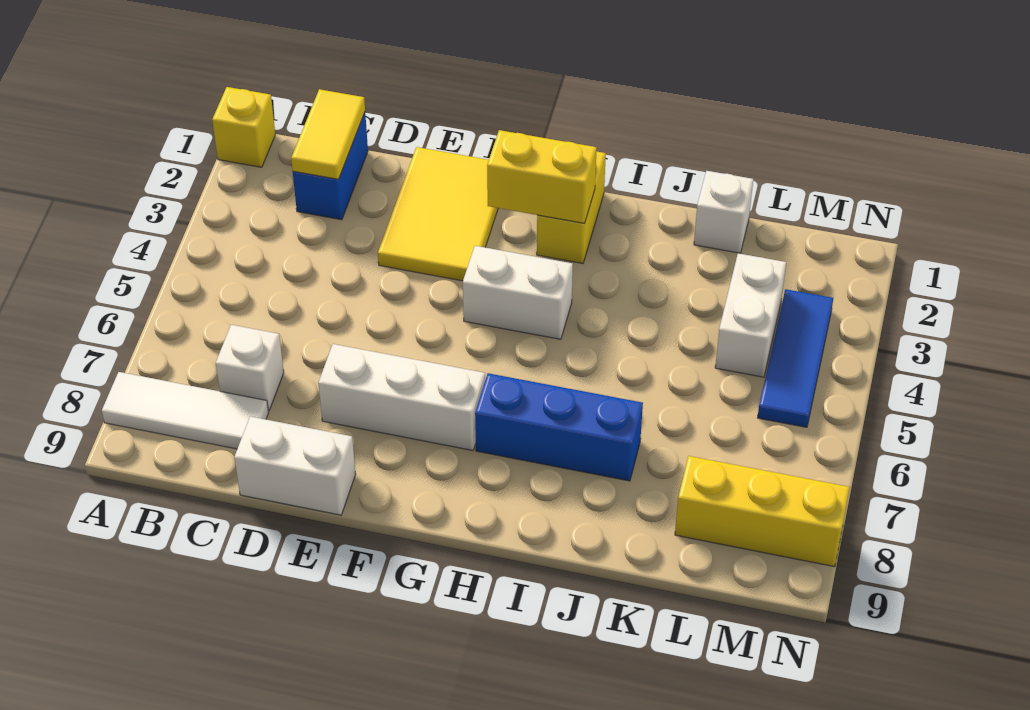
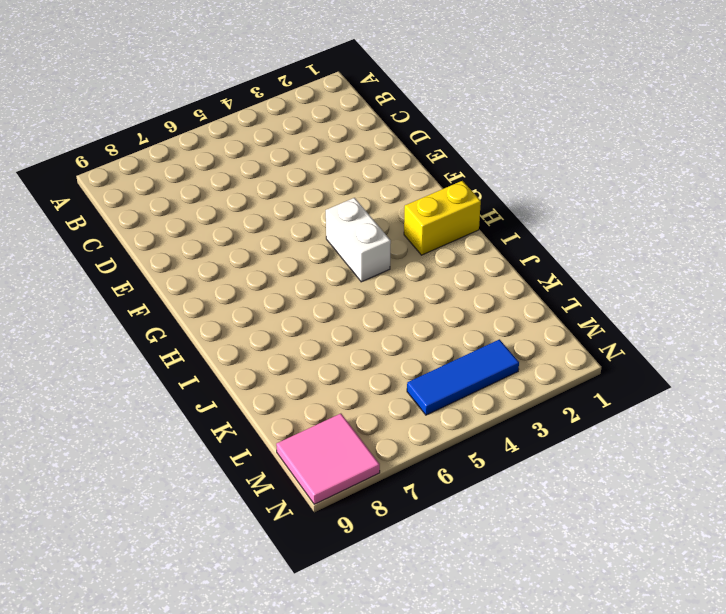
pink 2x2 tile [276,414,380,504] -> yellow 1x3 brick [675,456,850,567]
none -> yellow 1x1 brick [212,87,275,167]
none -> white 1x3 tile [102,372,268,449]
none -> blue 1x2 brick [293,113,368,220]

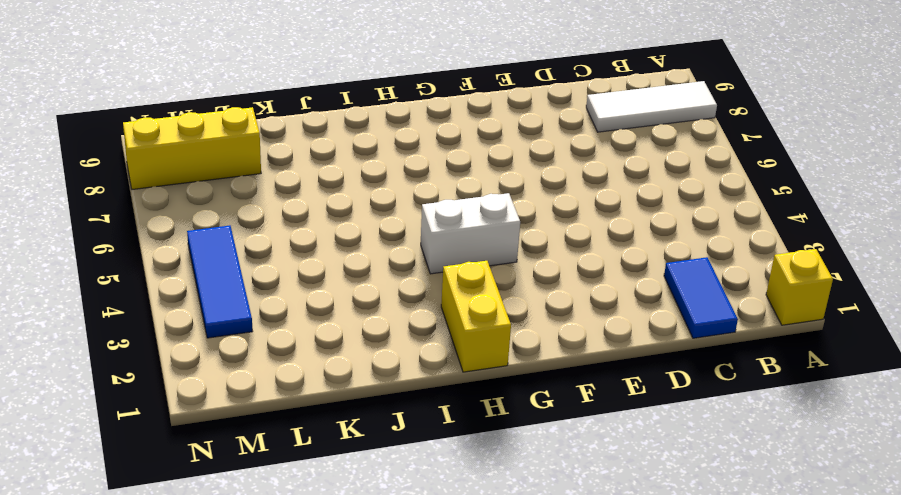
blue 1x2 tile [664,257,738,338] -> blue 1x2 brick [293,113,368,220]
none -> white 1x1 brick [216,325,284,411]
none -> white 1x2 brick [234,417,356,515]
none -> yellow 2x3 tile [378,147,498,281]

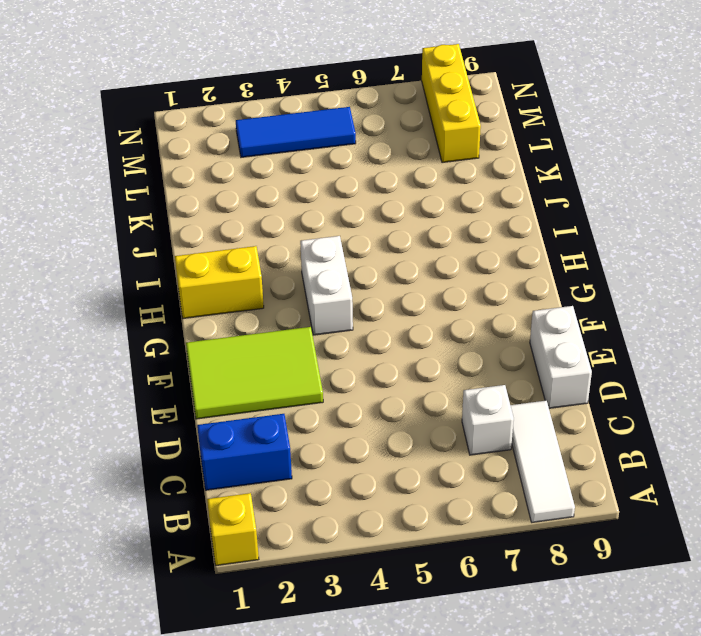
lime 2x3 tile [186,327,323,419] -> yellow 2x3 tile [378,147,498,281]
none -> white 1x3 brick [318,344,485,450]
none -> blue 1x3 brick [475,373,643,481]
none -> white 1x1 brick [694,171,753,253]

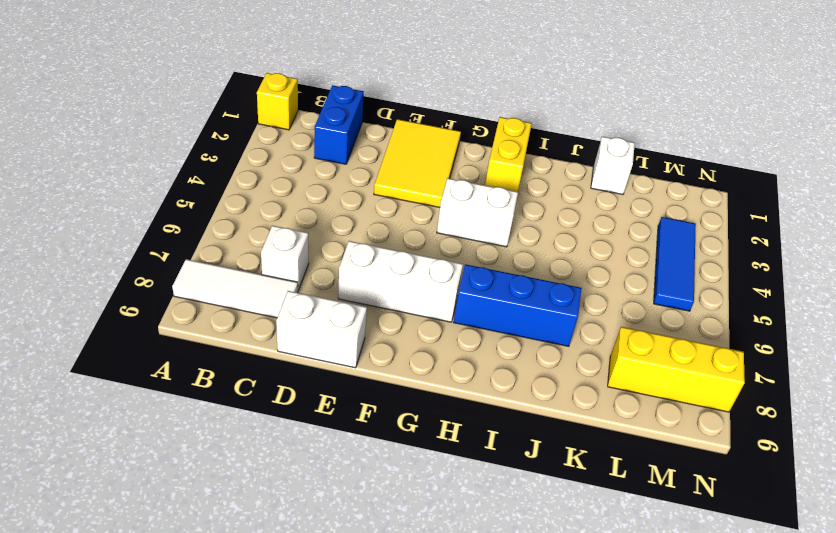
none -> white 1x2 brick [715,253,786,377]
none -> yellow 1x2 tile [291,89,365,179]
none -> yellow 1x2 brick [487,130,597,223]

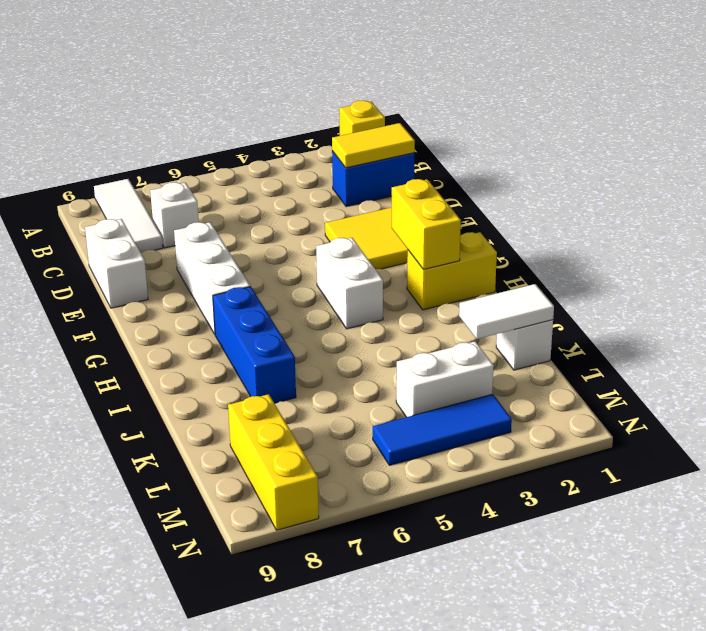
white 1x2 tile [459,284,554,339] -> none

